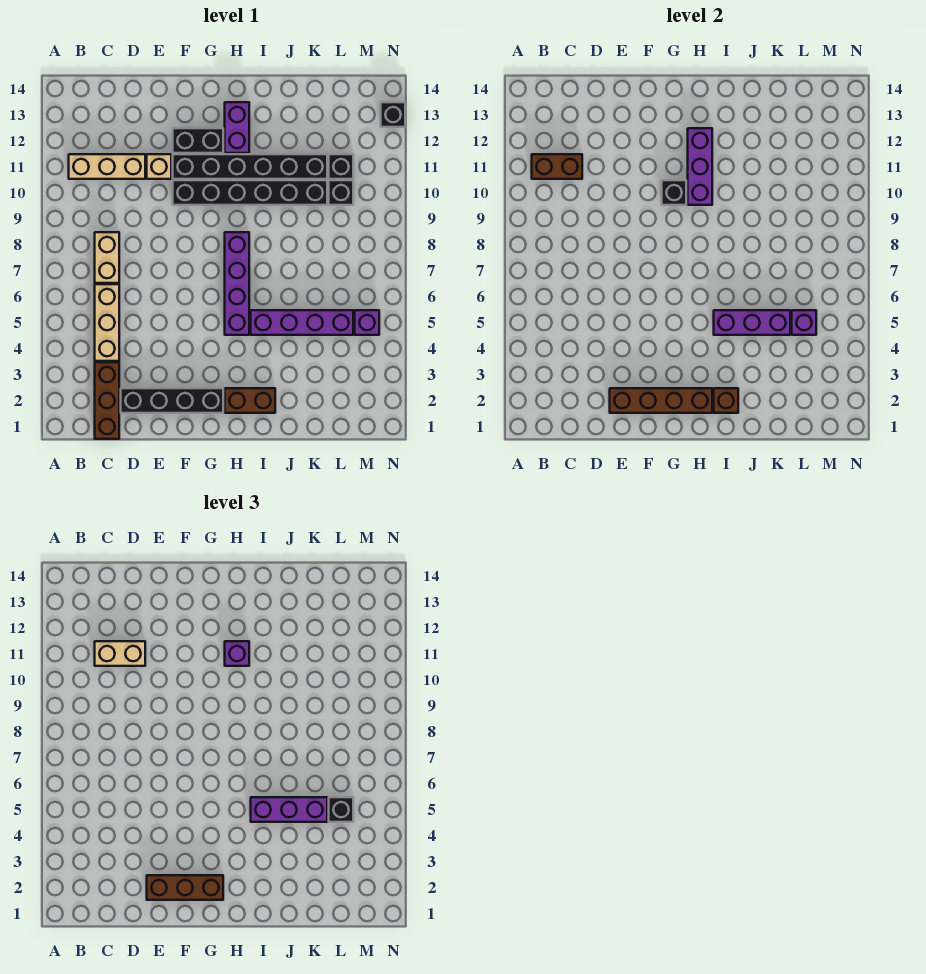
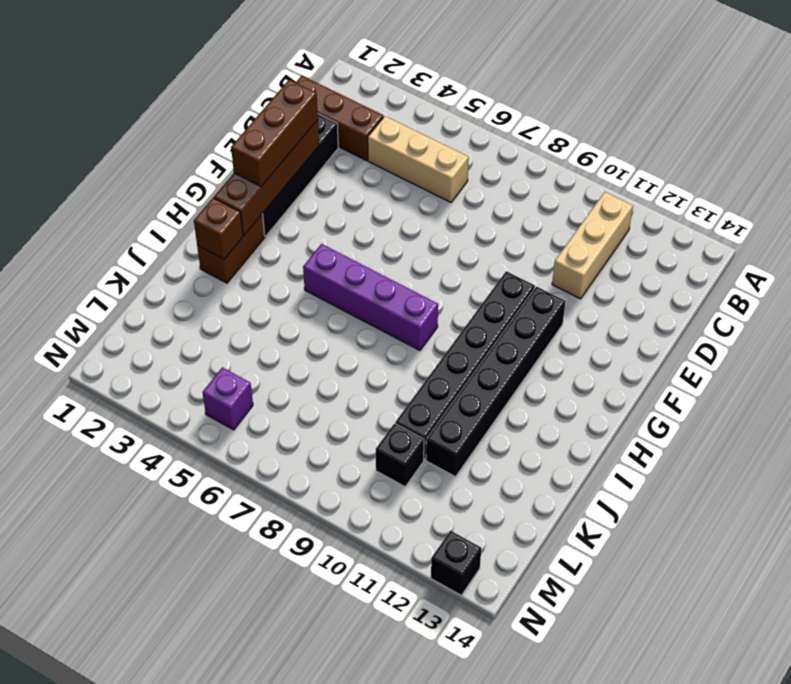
none -> tan 1x2 brick [95,232,119,283]
none -> tan 1x1 brick [147,154,171,179]
none -> black 1x2 brick [173,128,223,153]

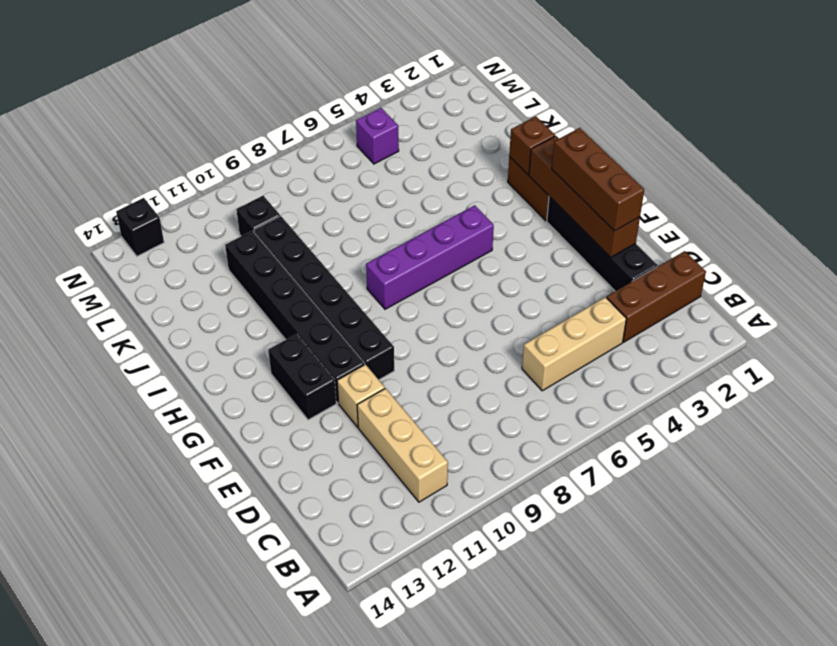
none -> tan 1x2 brick [95,232,119,283]
none -> purple 1x2 brick [225,102,249,153]
none -> purple 1x4 brick [251,310,353,335]

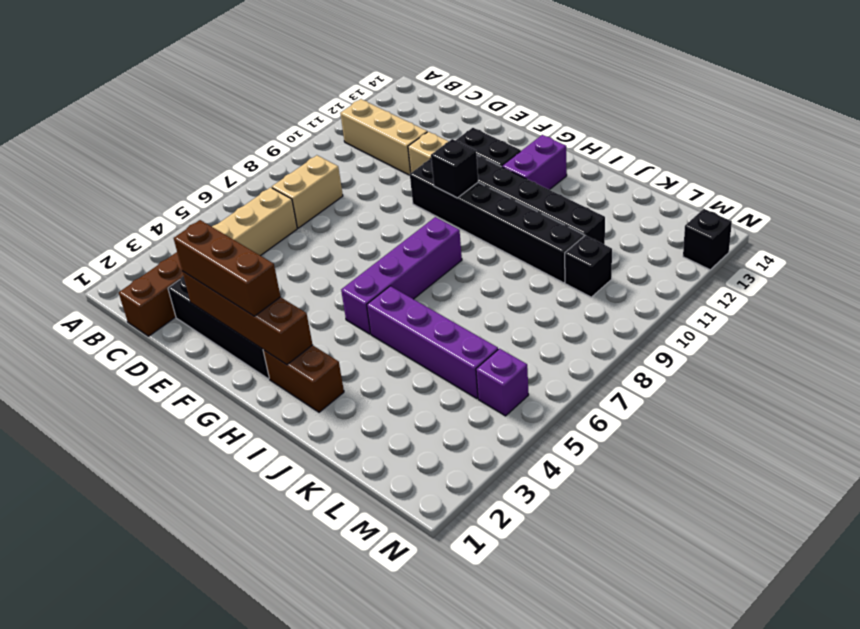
none -> black 1x1 brick [329,154,353,179]
none -> brown 1x2 brick [532,154,582,179]
none -> purple 1x3 brick [688,128,712,205]

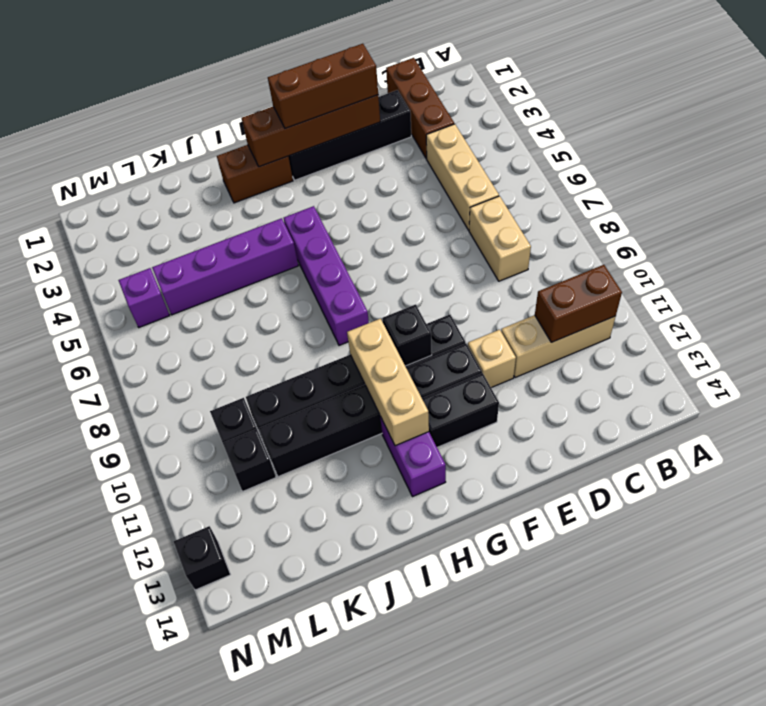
tan 1x3 brick [347,318,429,446] -> purple 1x3 brick [688,128,712,205]
none -> brown 1x1 brick [714,388,738,413]
none -> purple 1x3 brick [714,310,790,335]
none -> purple 1x1 brick [792,310,816,335]

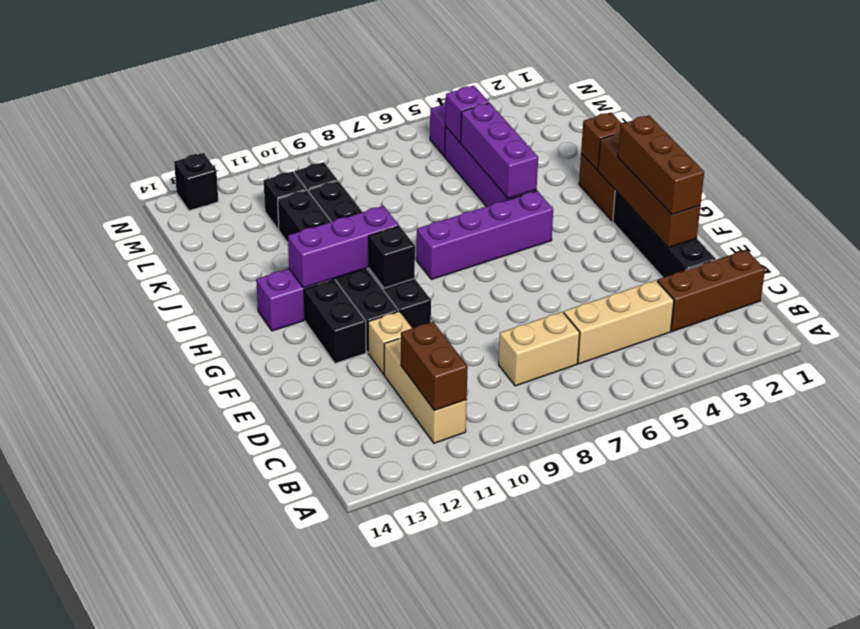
none -> tan 1x2 brick [95,641,145,666]
none -> purple 1x1 brick [225,641,249,666]
none -> purple 1x3 brick [251,797,327,822]

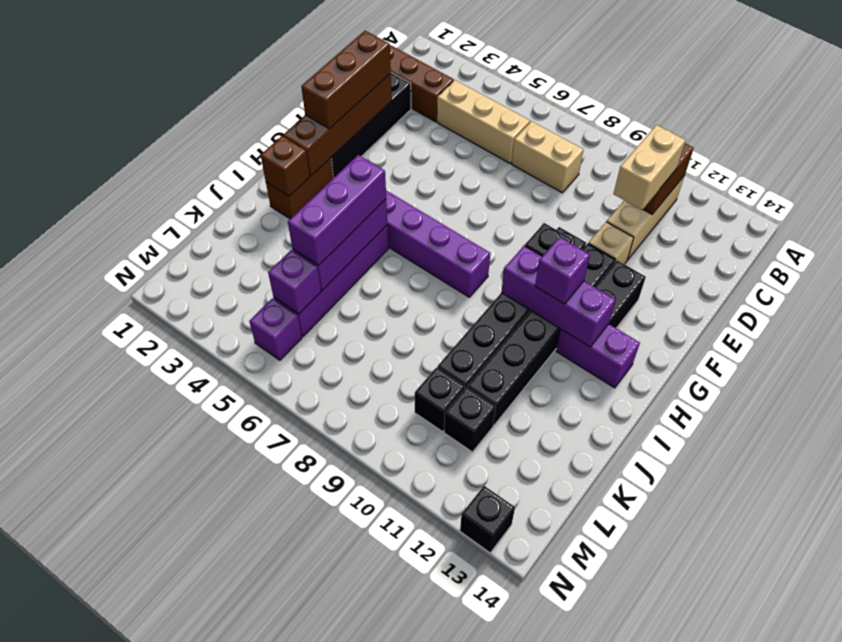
none -> black 1x1 brick [329,797,353,822]

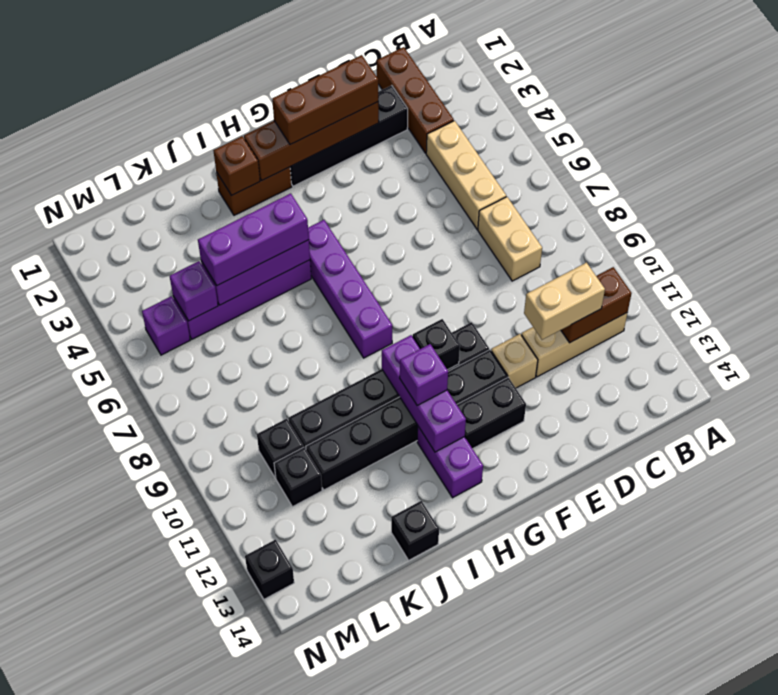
black 1x1 brick [391,501,439,560] -> black 1x1 brick moved to [329,797,353,822]

